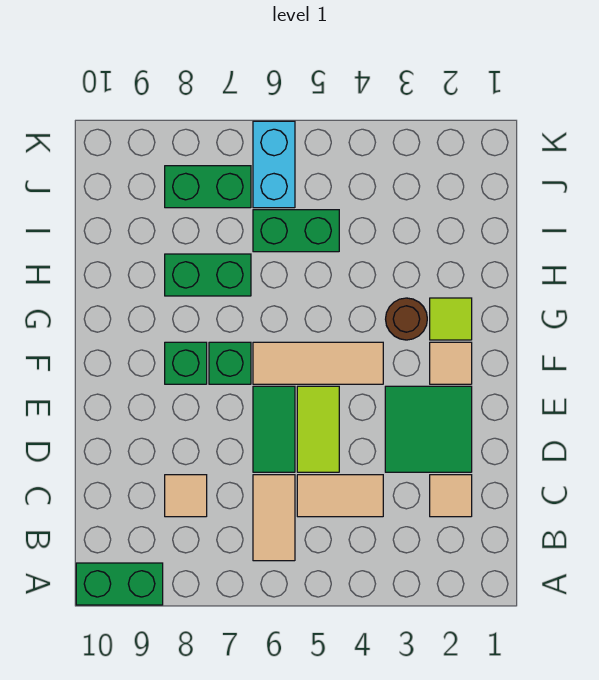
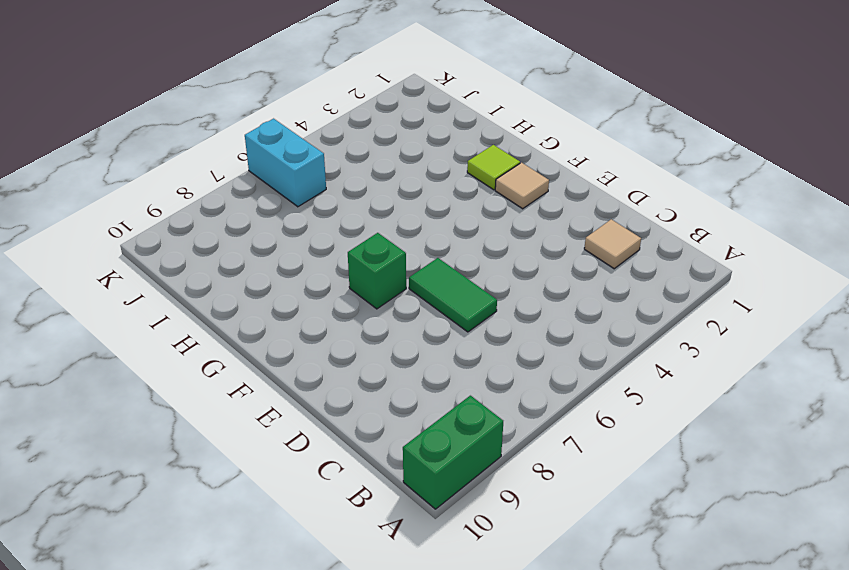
none -> tan 1x2 tile [253,475,295,561]
none -> tan 1x2 tile [297,475,383,517]
none -> tan 1x1 tile [165,475,207,517]

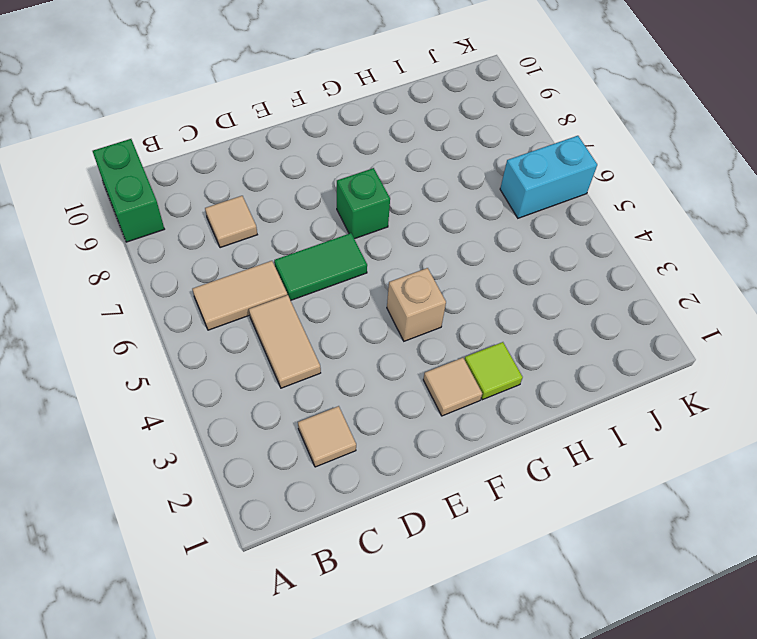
tan 1x1 brick [387,268,446,341] -> tan 1x3 tile [253,342,383,384]
none -> green 2x2 tile [385,386,472,472]
none -> lime 1x2 tile [297,386,339,472]
none -> green 1x1 brick [165,342,207,384]

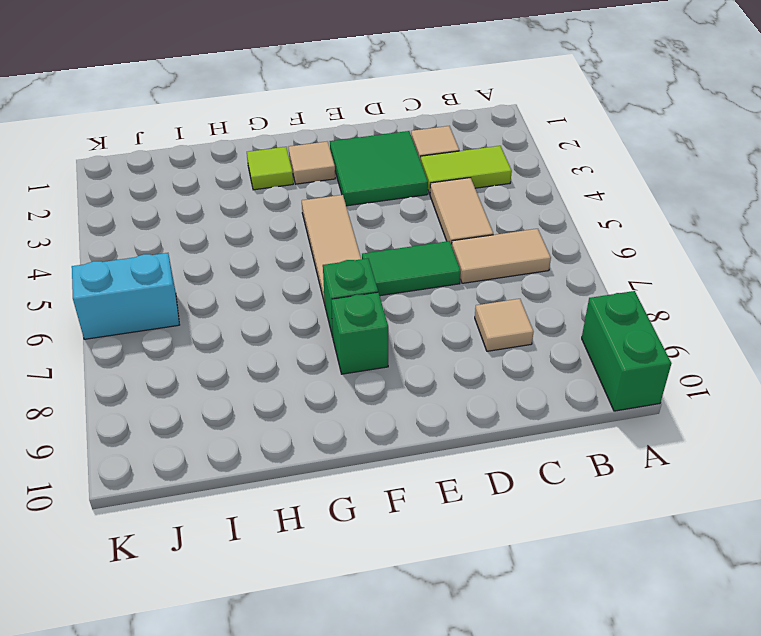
lime 1x2 tile [421,146,512,194] -> lime 1x2 tile moved to [297,386,339,472]
none -> brown 1x1 round brick [386,298,427,340]
none -> green 1x2 brick [165,254,251,296]
none -> green 1x2 brick [253,210,339,252]

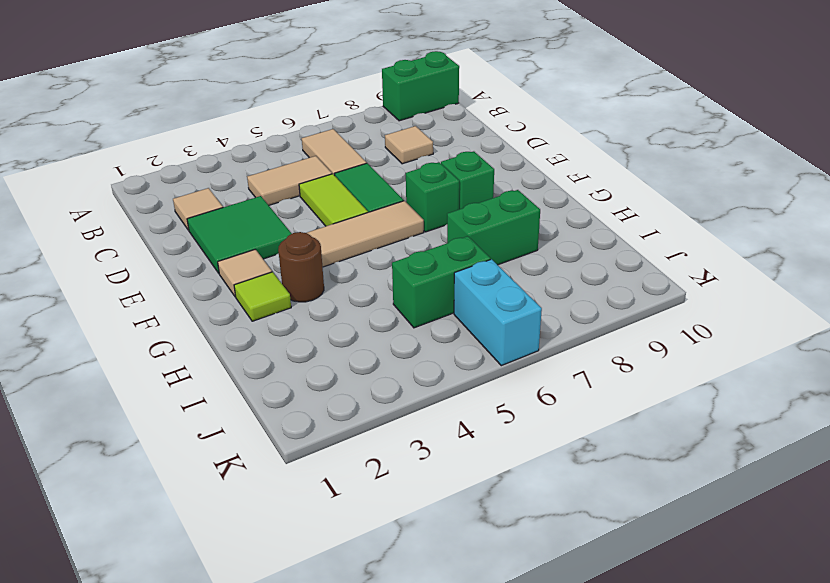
none -> green 1x2 brick [165,166,251,208]

